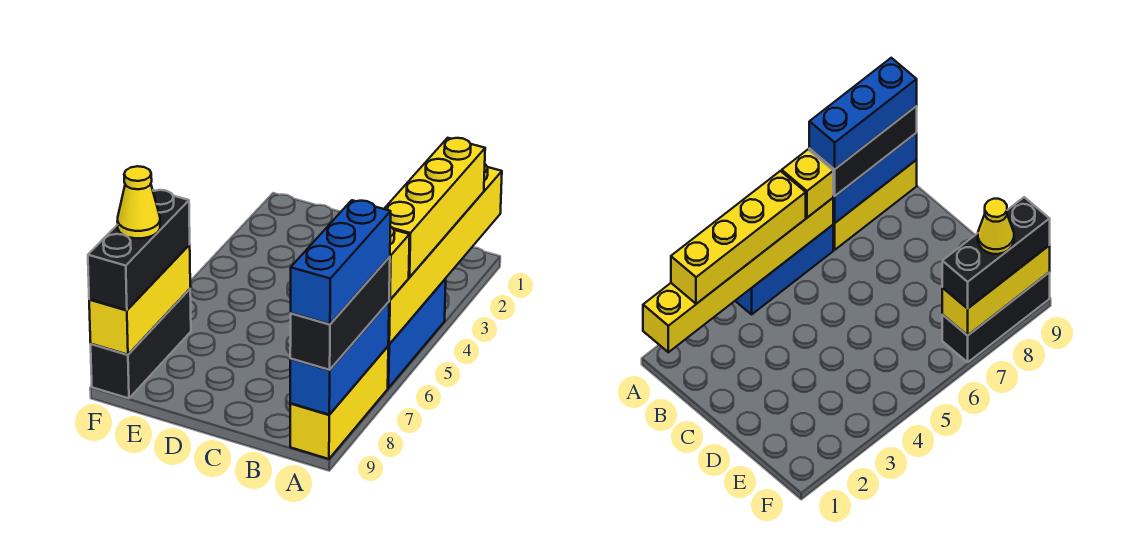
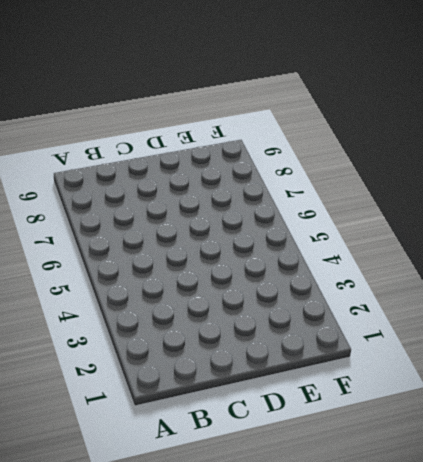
none -> blue 1x3 brick [388,279,446,388]
none -> yellow 1x3 brick [290,347,388,459]
none -> black 1x3 brick [91,289,191,398]

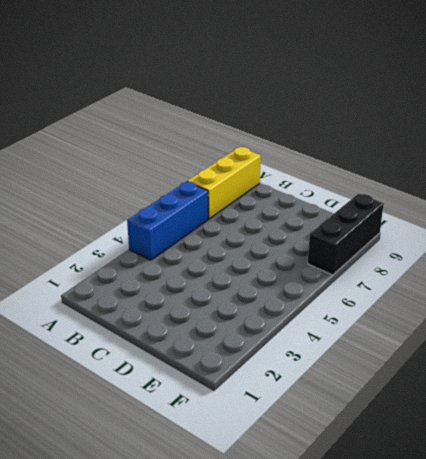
none -> yellow 1x6 brick [388,164,502,344]
none -> blue 1x3 brick [290,302,389,415]
none -> yellow 1x3 brick [89,245,190,355]

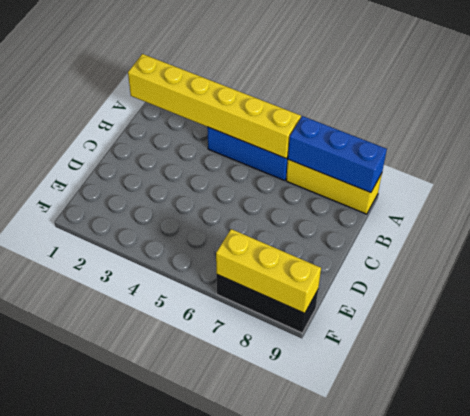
none -> yellow 1x4 brick [384,138,485,277]
none -> yellow 1x1 brick [389,226,410,300]
none -> black 1x3 brick [290,257,390,370]

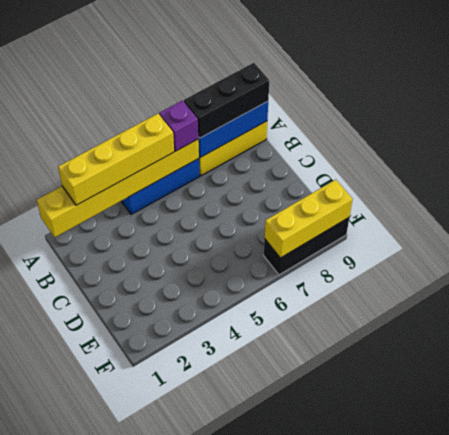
purple 1x1 brick [159,101,198,151] -> yellow 1x1 brick [389,226,410,300]
none -> black 1x3 brick [88,190,190,310]
none -> blue 1x3 brick [291,200,391,324]
none -> yellow 1x1 cone [118,166,160,238]

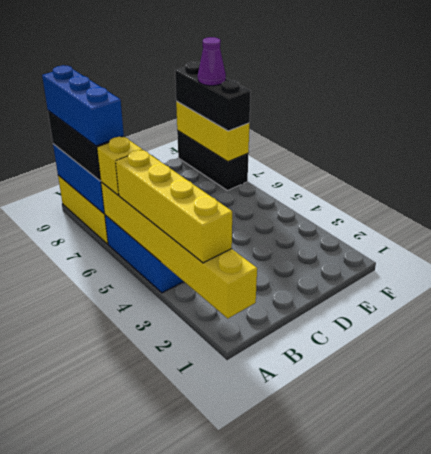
purple 1x1 cone [198,37,226,86] -> yellow 1x1 cone [118,166,160,238]

